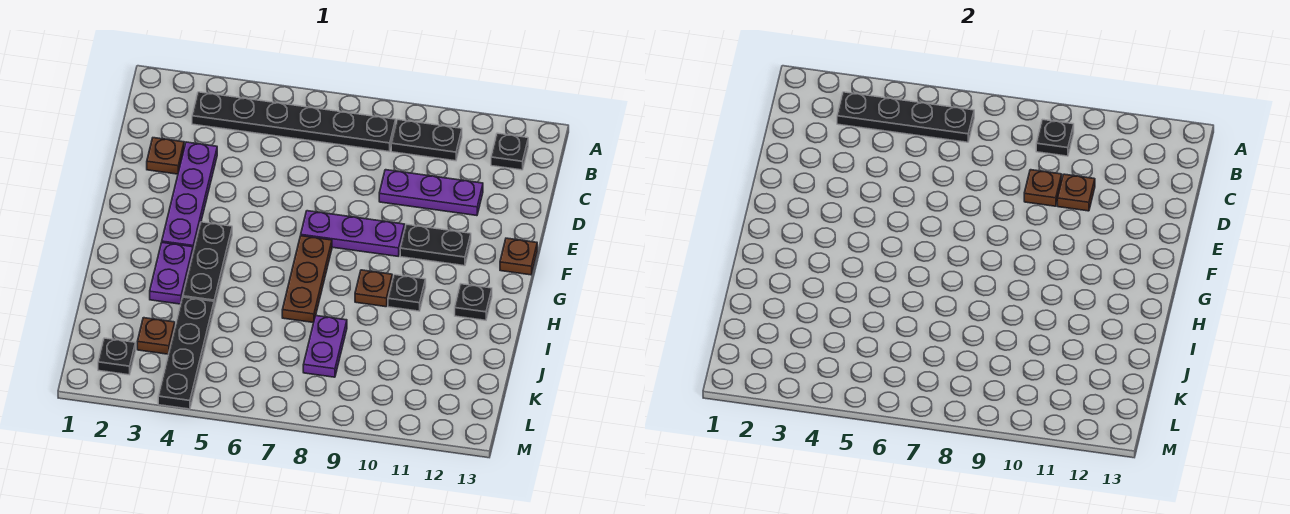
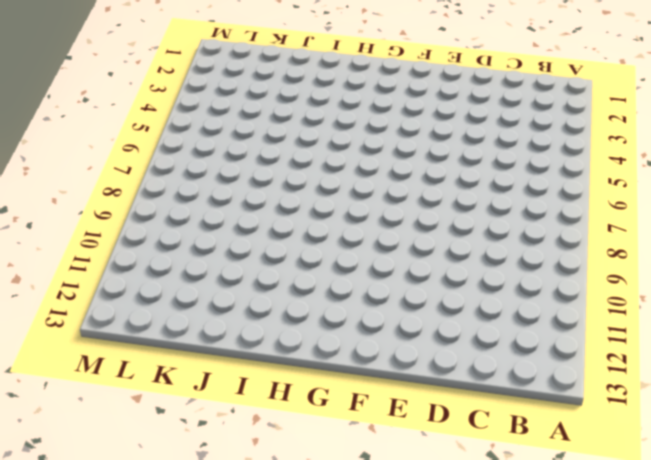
none -> black 1x6 plate [192,92,396,152]
none -> black 1x2 plate [391,120,462,161]
none -> black 1x1 plate [491,133,528,170]

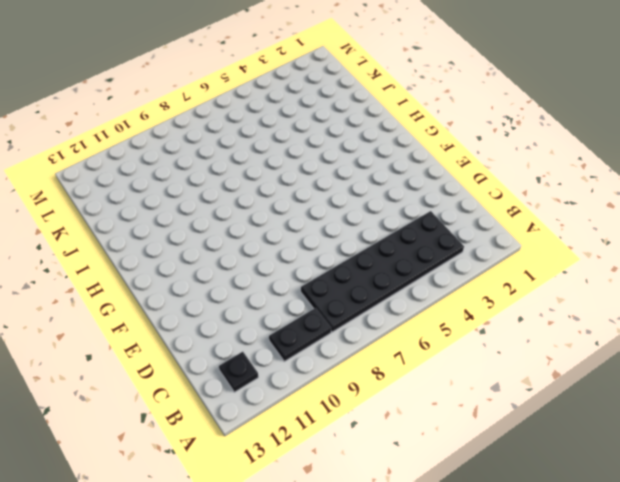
black 2x6 plate [301,211,464,332] -> black 1x6 plate [192,92,396,152]
none -> brown 1x1 plate [147,138,184,174]
none -> purple 1x4 plate [162,142,217,251]
none -> purple 1x3 plate [379,170,483,216]

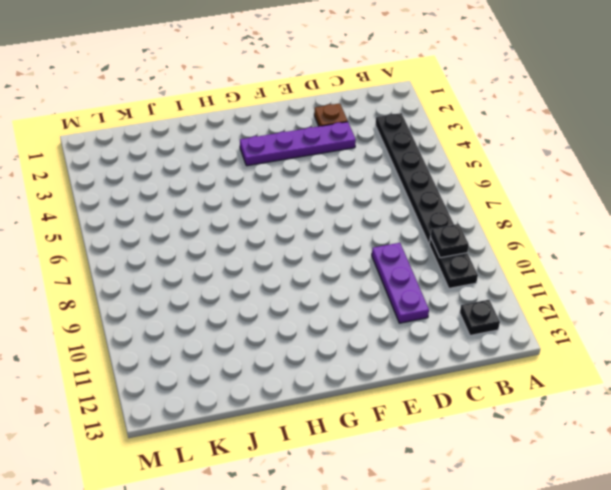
none -> purple 1x3 plate [301,211,405,256]
none -> black 1x2 plate [400,224,471,266]
none -> brown 1x1 plate [500,238,537,275]

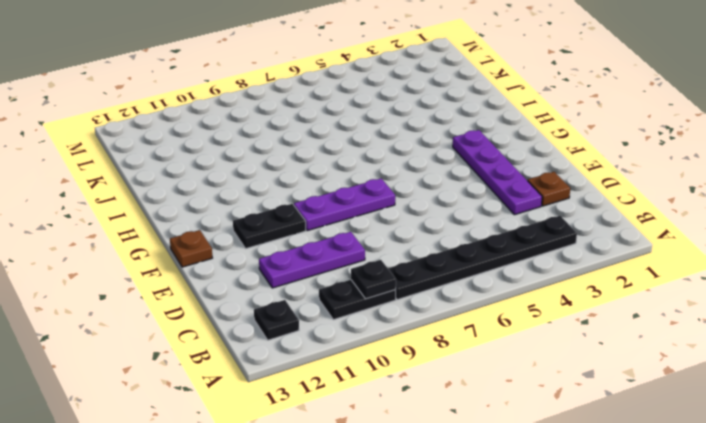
none -> black 1x3 plate [183,222,232,308]
none -> brown 1x3 plate [282,236,332,323]
none -> purple 1x2 plate [150,242,193,304]

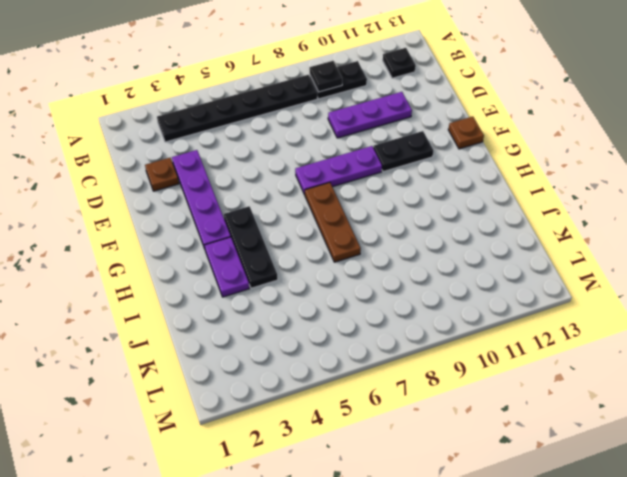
none -> brown 1x1 plate [355,270,392,307]
none -> black 1x1 plate [388,275,426,311]
none -> black 1x1 plate [455,284,492,320]

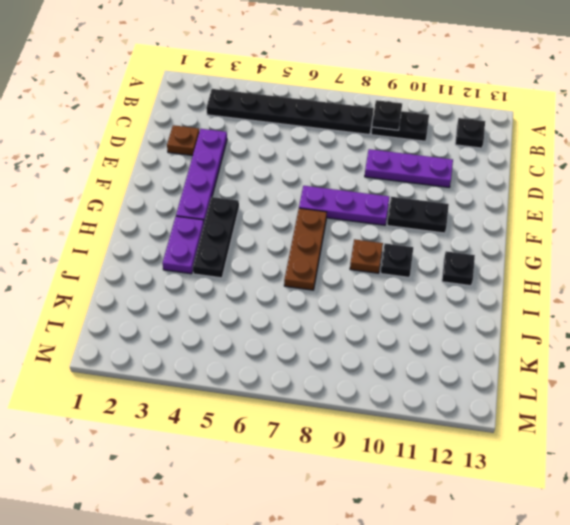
none -> brown 1x1 plate [500,238,537,275]
none -> black 1x4 plate [158,297,214,409]
none -> purple 1x2 plate [303,316,347,377]

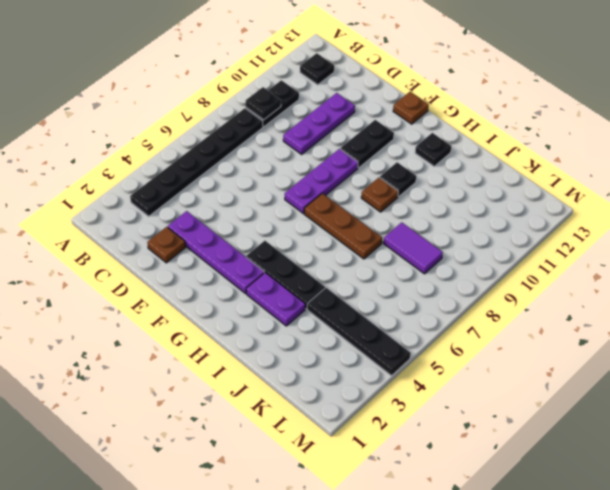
purple 1x2 tile [384,222,443,274] -> purple 1x2 plate [303,316,347,377]
none -> brown 1x1 plate [137,318,175,354]
none -> black 1x1 plate [98,338,136,375]
none -> black 1x4 plate [837,92,974,142]

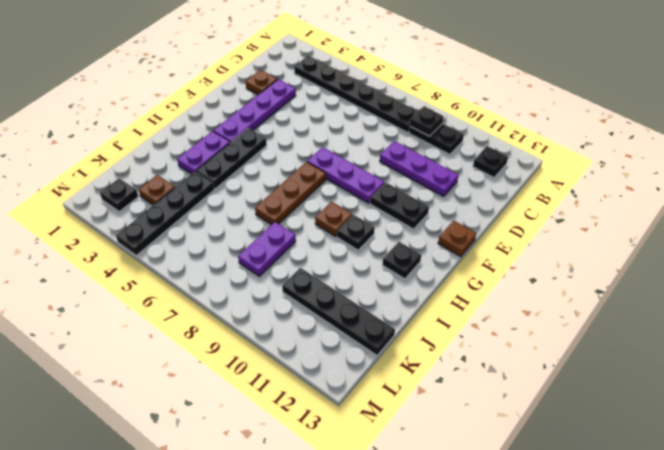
black 1x4 plate [282,268,395,355] -> black 1x4 plate moved to [837,92,974,142]
none -> brown 1x1 plate [1024,170,1062,206]
none -> brown 1x1 plate [1057,174,1095,211]

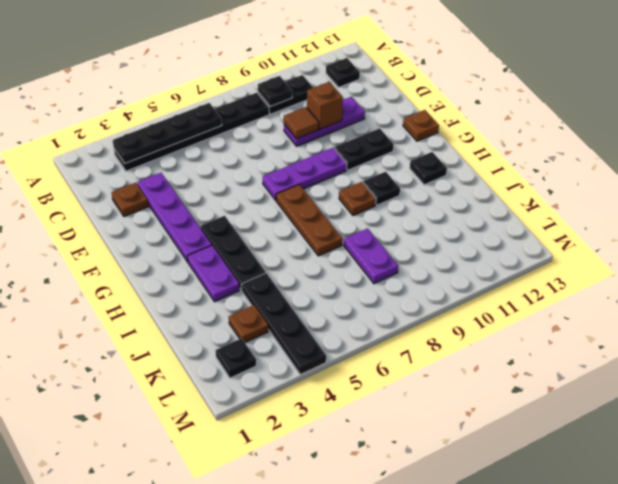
brown 1x1 tile [284,107,319,139] -> brown 1x1 plate [1024,170,1062,206]
brown 1x1 brick [307,82,343,129] -> brown 1x1 plate [1057,174,1095,211]

